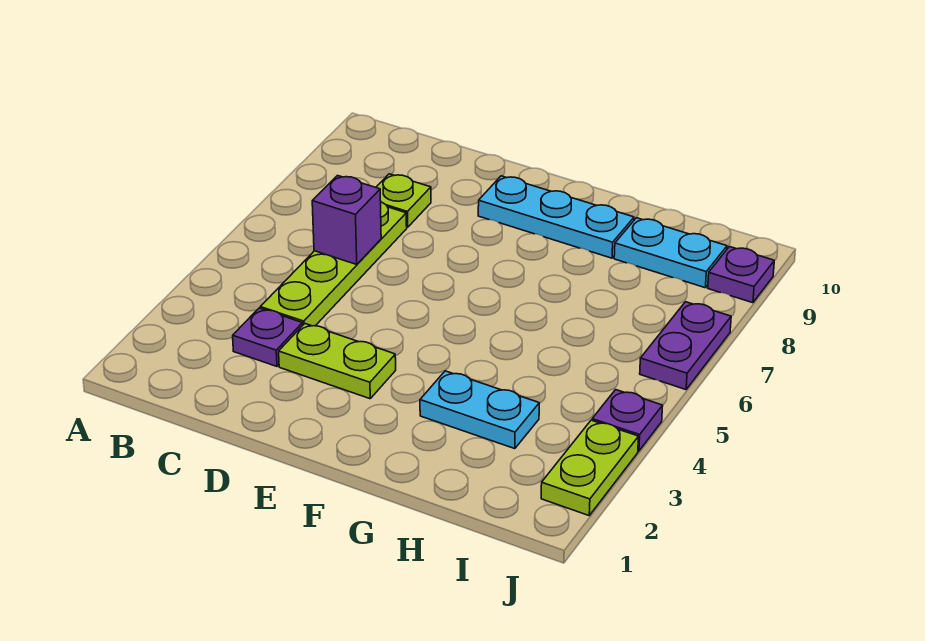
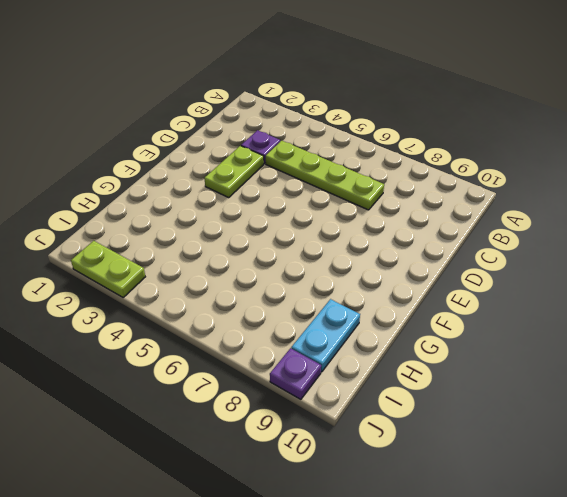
none -> lime 1x1 plate [376,174,431,227]
none -> cyan 1x3 plate [478,176,634,258]
none -> cyan 1x2 plate [420,371,539,449]

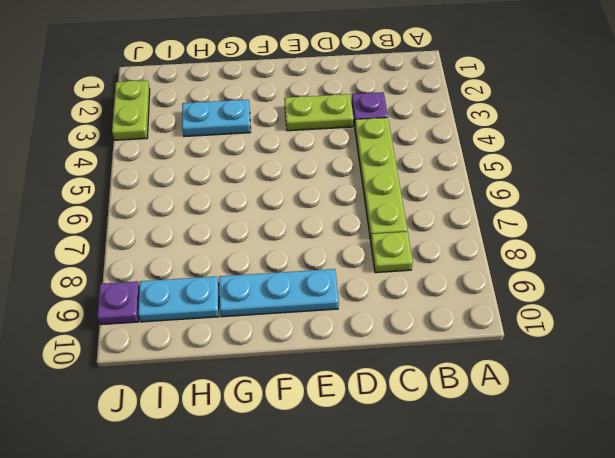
none -> purple 1x1 plate [592,390,663,451]
none -> purple 1x2 plate [640,302,731,390]
none -> purple 1x1 brick [312,176,381,264]

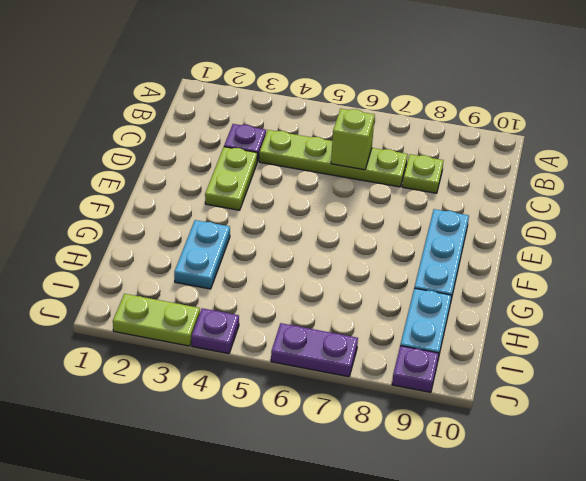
lime 1x1 brick [331,109,375,170] -> purple 1x1 brick [312,176,381,264]

